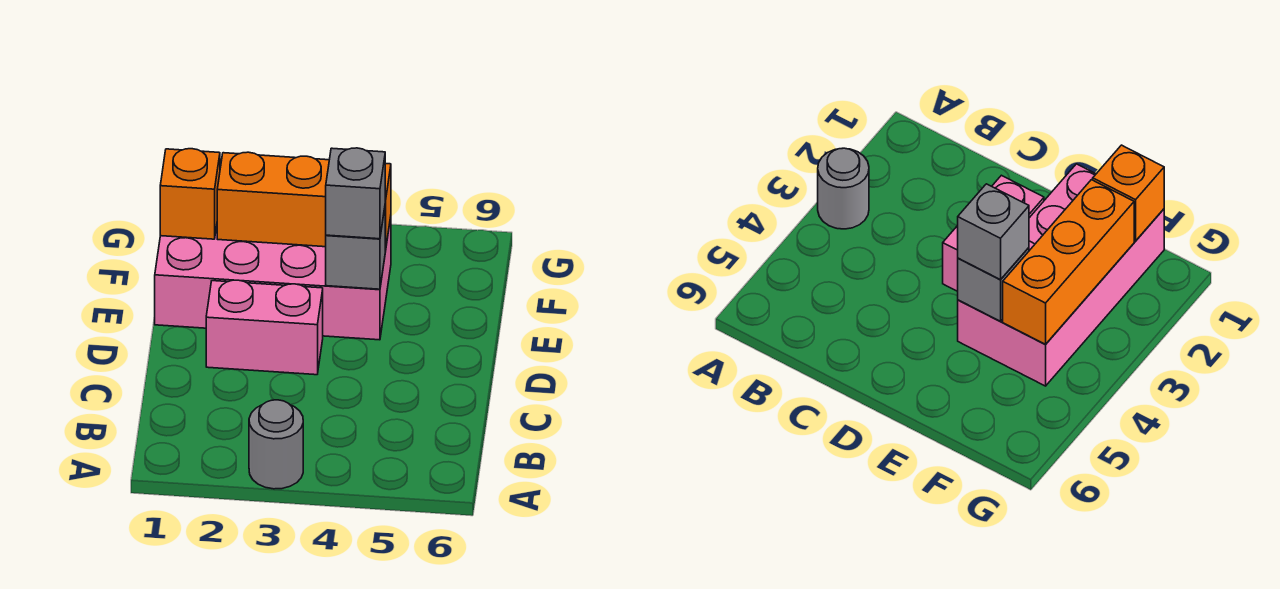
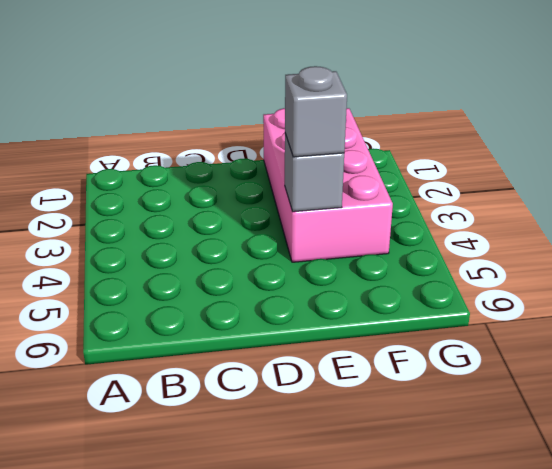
none -> grey 1x1 round brick [249,400,303,489]
none -> pink 1x2 brick [206,280,323,375]

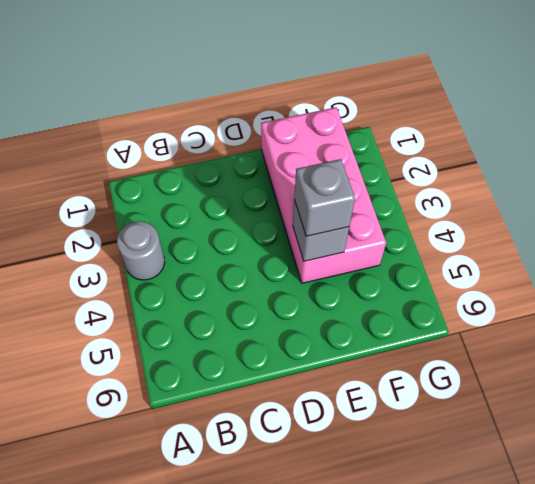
none -> pink 1x2 brick [206,280,323,375]
none -> orange 1x1 brick [160,149,220,239]

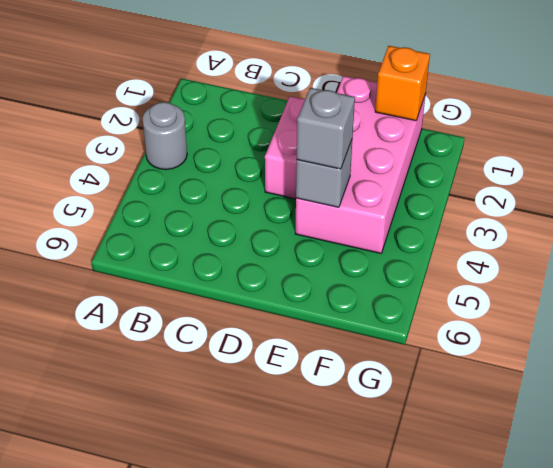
none -> orange 1x3 brick [217,152,391,250]

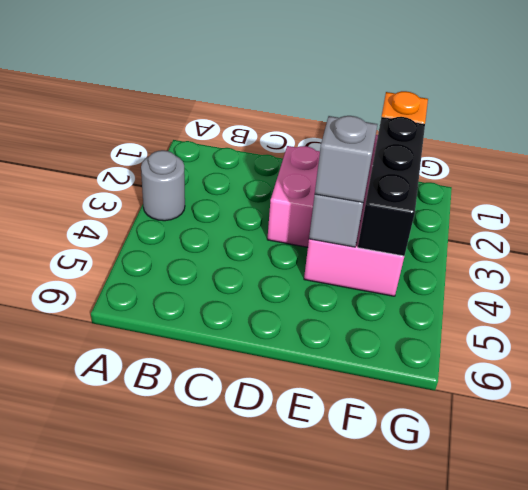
black 1x3 brick [358,117,425,256] -> orange 1x3 brick [217,152,391,250]

